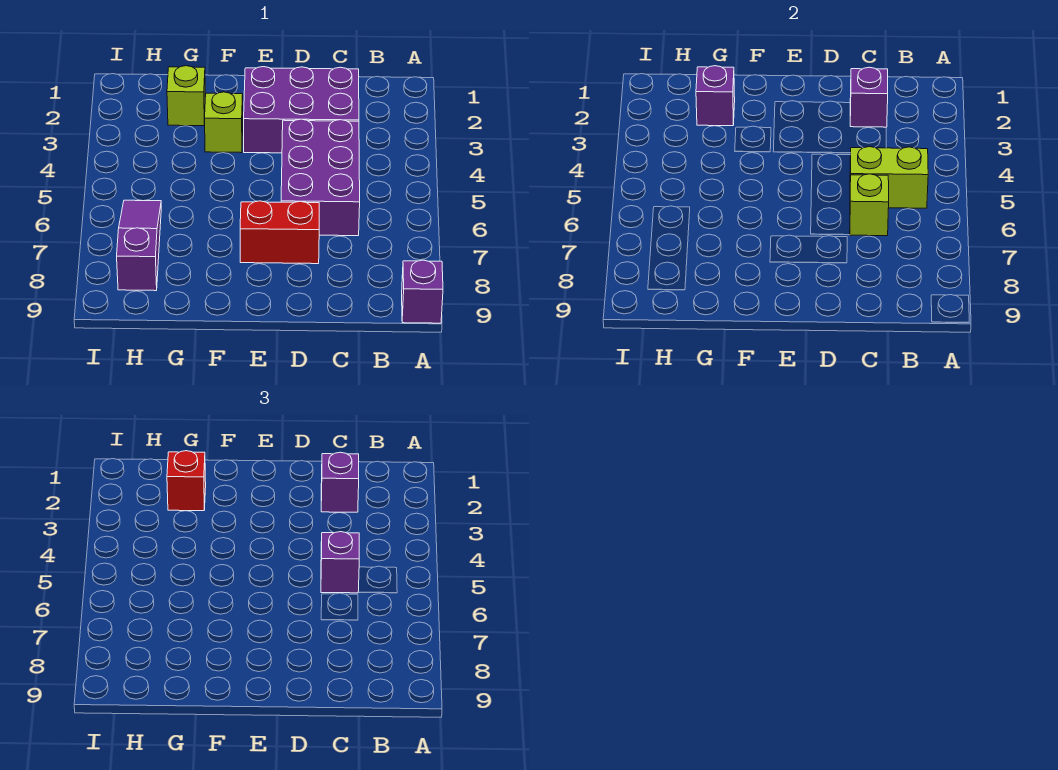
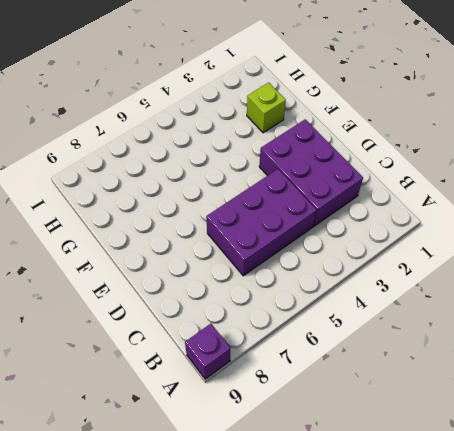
none -> red 1x2 brick [240,201,319,264]
none -> lime 1x1 brick [205,92,243,153]
none -> purple 1x3 slope [117,200,161,291]

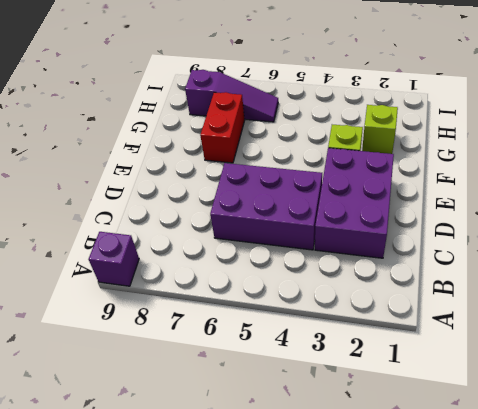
red 1x2 brick [200,92,245,163] -> red 1x2 brick moved to [240,201,319,264]
none -> lime 1x2 brick [850,147,928,208]
none -> purple 1x1 brick [850,67,888,127]
none -> lime 1x1 brick [850,174,889,236]

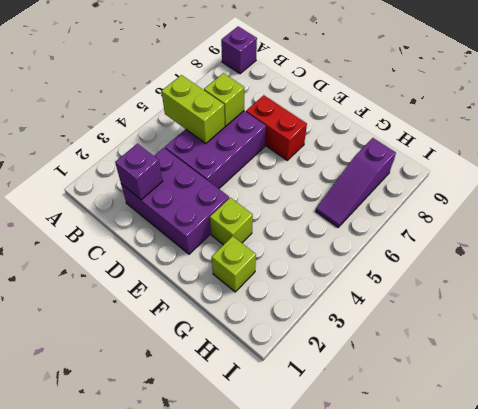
none -> purple 1x1 brick [696,66,735,126]
none -> purple 1x1 brick [321,452,359,512]
none -> purple 1x1 brick [321,532,359,593]

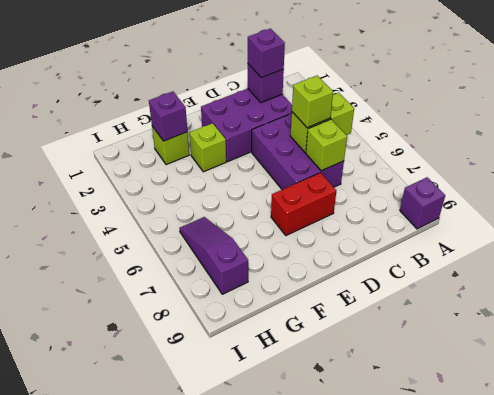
lime 1x1 brick [292,76,333,128] -> purple 1x1 brick [321,532,359,593]
none -> red 1x1 brick [167,451,206,511]

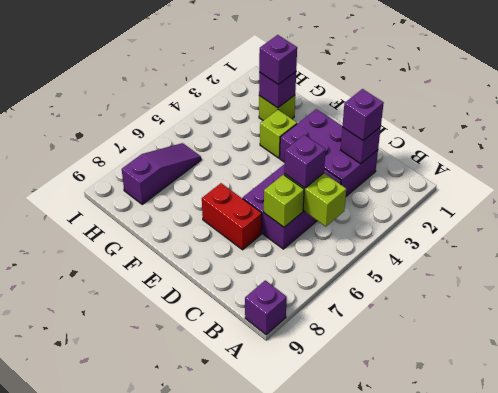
purple 1x1 brick [259,35,297,85] -> red 1x1 brick [167,451,206,511]

